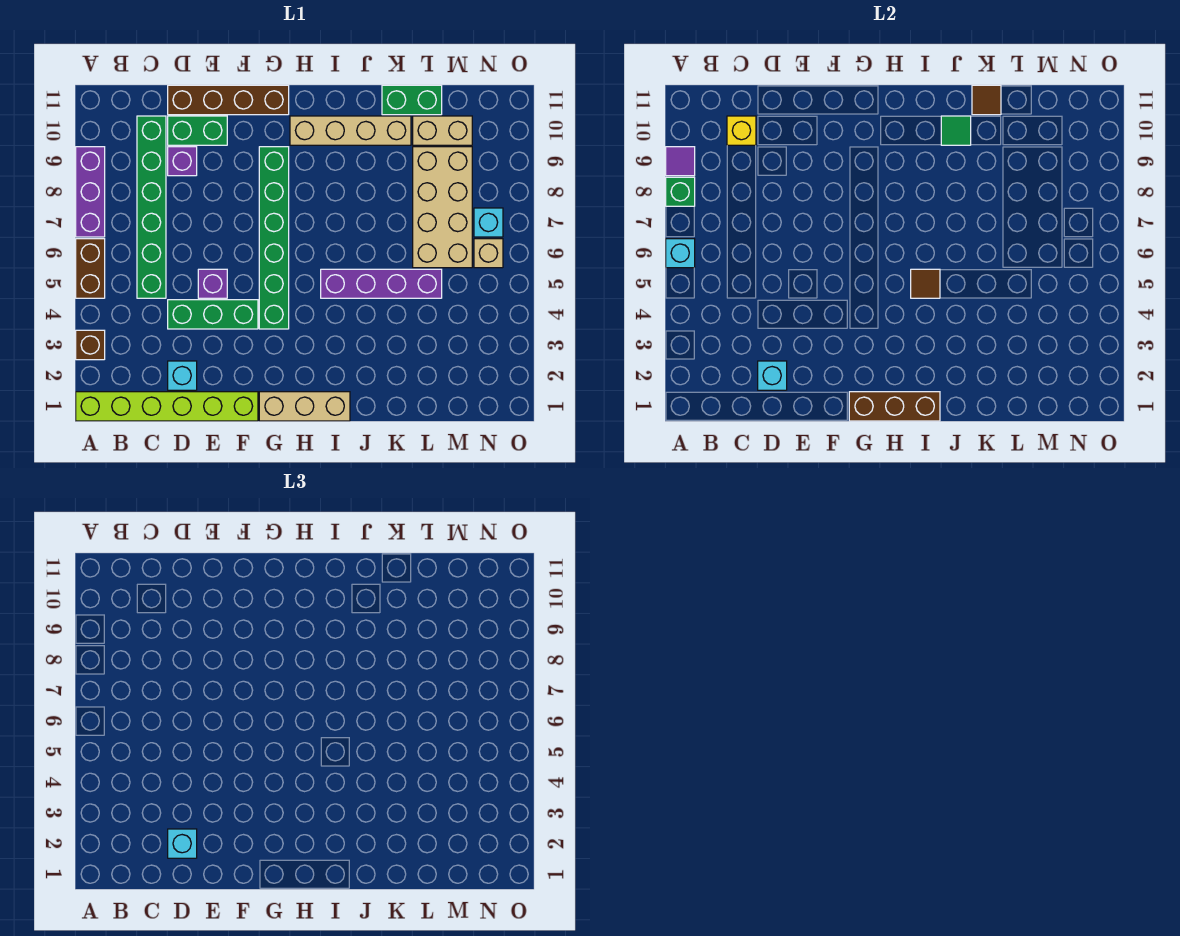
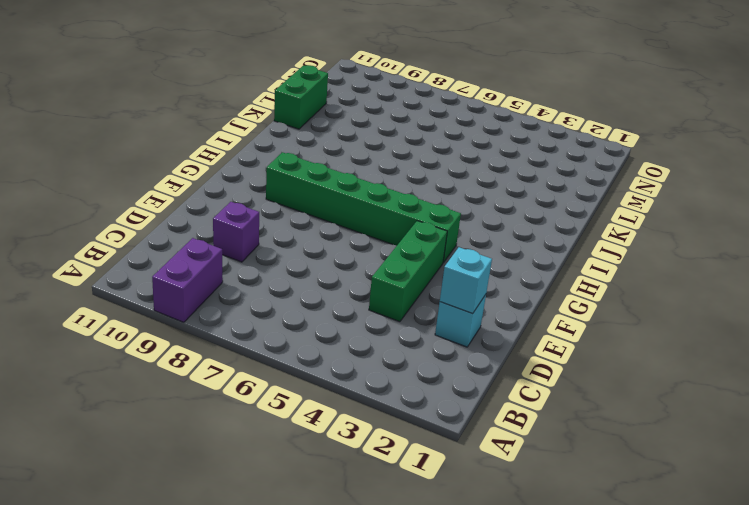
purple 1x2 brick [152,238,223,322] -> purple 1x3 brick [76,147,105,237]
none -> lime 1x6 brick [76,392,258,421]
none -> brown 1x1 brick [76,330,105,360]
none -> brown 1x2 brick [76,239,105,298]
none -> green 1x6 brick [137,116,166,298]

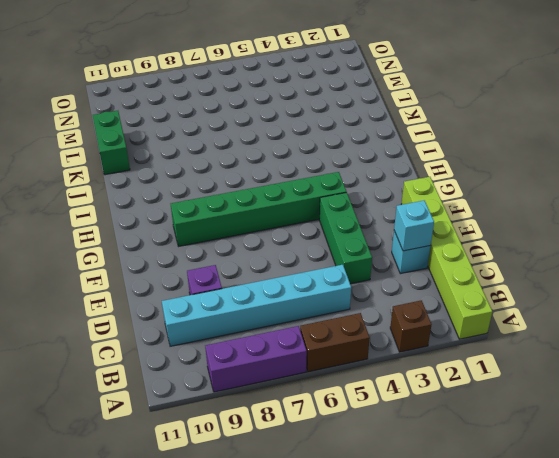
cyan 1x6 brick [162,265,351,346] -> green 1x6 brick [137,116,166,298]
none -> green 1x2 brick [168,116,227,145]
none -> brown 1x4 brick [168,85,289,115]
none -> purple 1x1 brick [198,269,227,298]
none -> tan 1x3 brick [259,392,350,421]

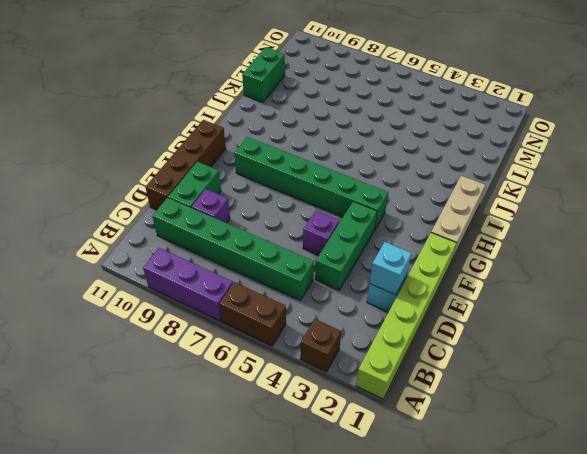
none -> tan 1x4 brick [290,116,411,145]
none -> purple 1x4 brick [321,269,442,298]
none -> tan 2x4 brick [413,147,472,268]
none -> tan 1x2 brick [413,116,472,145]

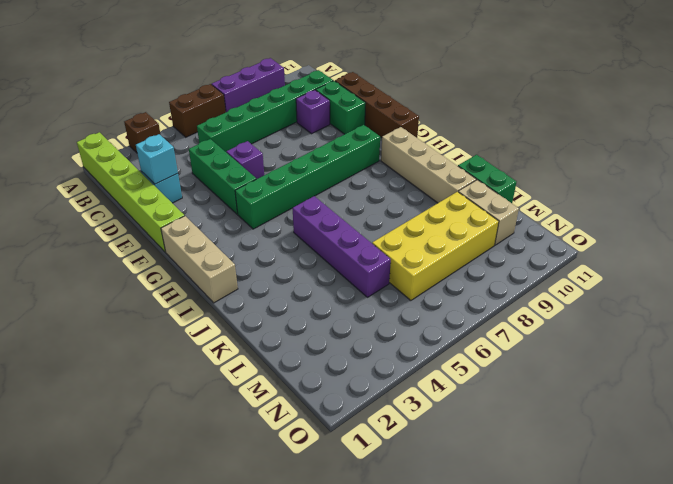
yellow 2x4 brick [372,192,499,300] -> tan 2x4 brick [413,147,472,268]
none -> tan 1x1 brick [474,239,503,268]
none -> cyan 1x1 brick [474,208,503,237]
none -> cyan 1x1 brick [666,239,695,268]
none -> green 1x1 brick [666,177,695,206]

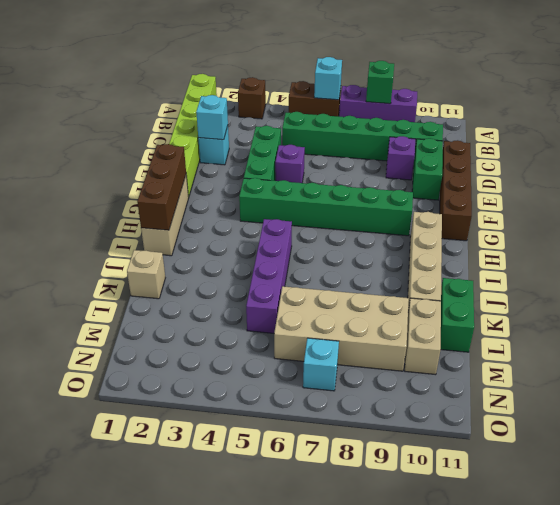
tan 1x1 brick [127,250,165,299] -> tan 1x1 brick moved to [474,239,503,268]
none -> purple 1x1 tile [666,147,695,176]
none -> yellow 1x1 brick [727,116,756,145]
none -> brown 1x1 tile [911,269,940,298]
none -> green 1x1 tile [941,116,971,145]

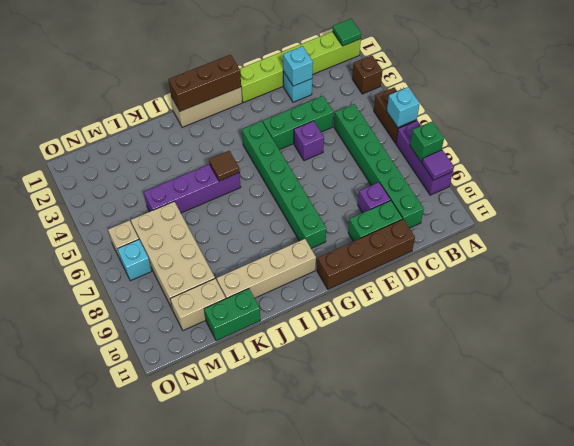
green 1x1 tile [332,19,361,46] -> green 1x1 tile moved to [941,116,971,145]
none -> yellow 1x1 brick [727,116,756,145]
none -> brown 1x1 tile [972,85,1001,115]
none -> cyan 1x1 brick [168,829,197,858]

